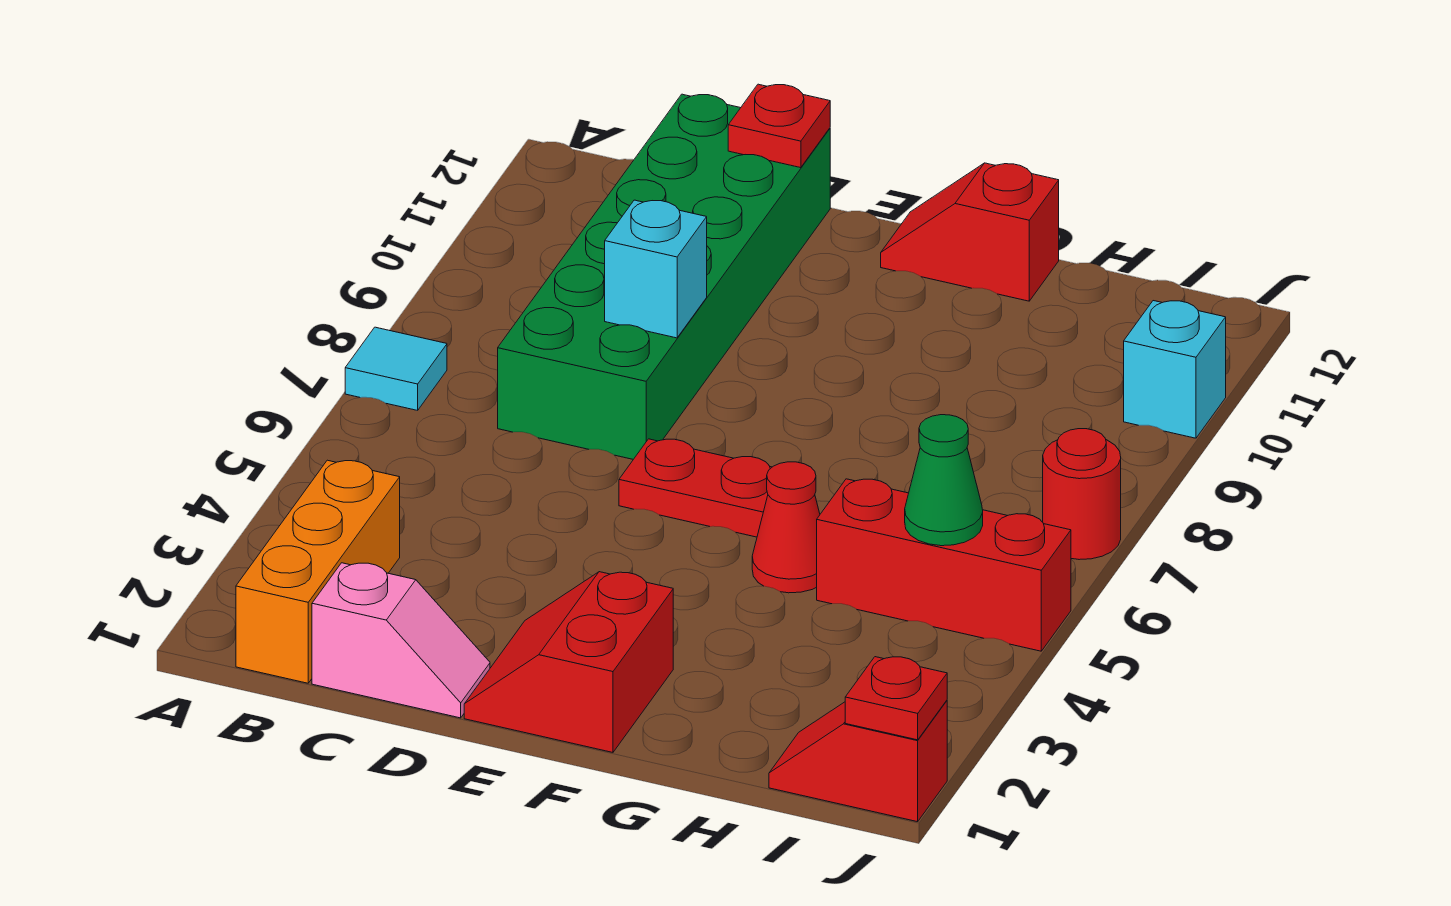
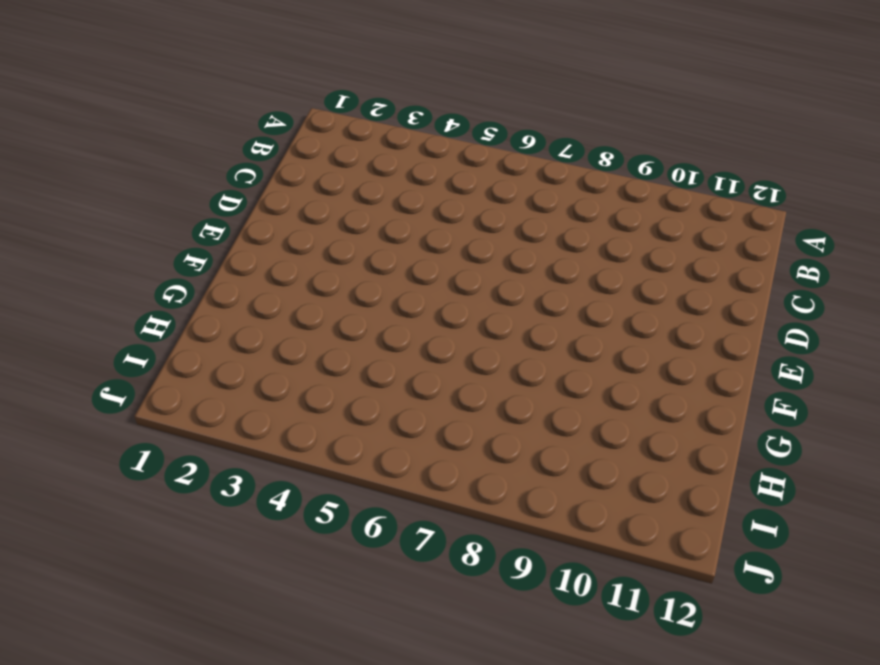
none -> cyan 1x1 tile [345,327,447,410]
none -> orange 1x3 brick [236,460,400,683]
none -> pink 1x2 slope [312,563,490,718]

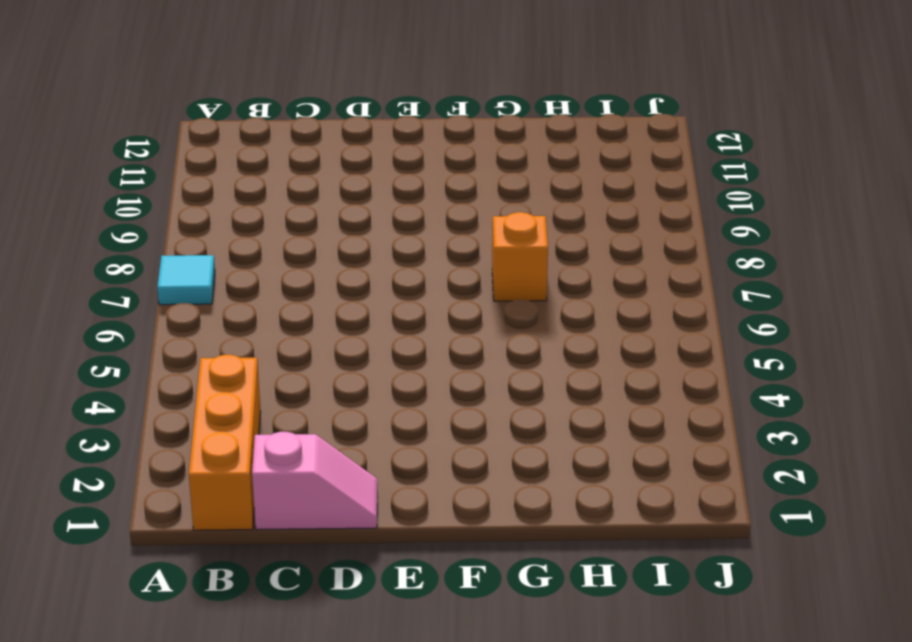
orange 1x1 brick [492,212,548,301] -> none
none -> green 2x6 brick [498,94,830,459]
none -> red 2x2 slope [464,572,673,752]
none -> red 1x2 plate [619,439,772,537]

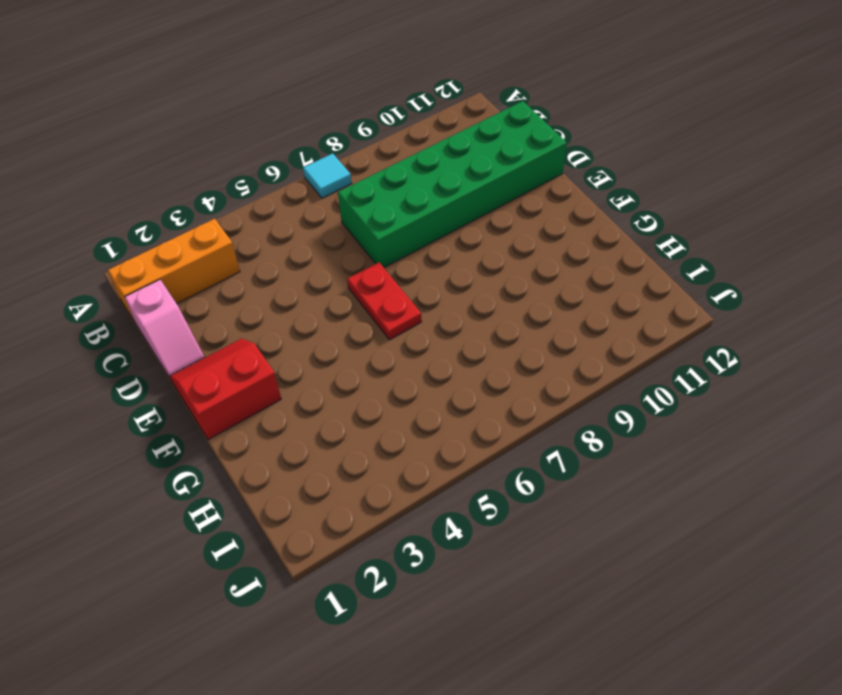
none -> red 1x2 slope [881,163,1059,301]
none -> red 1x1 cone [752,462,820,593]
none -> red 1x3 brick [817,479,1071,651]

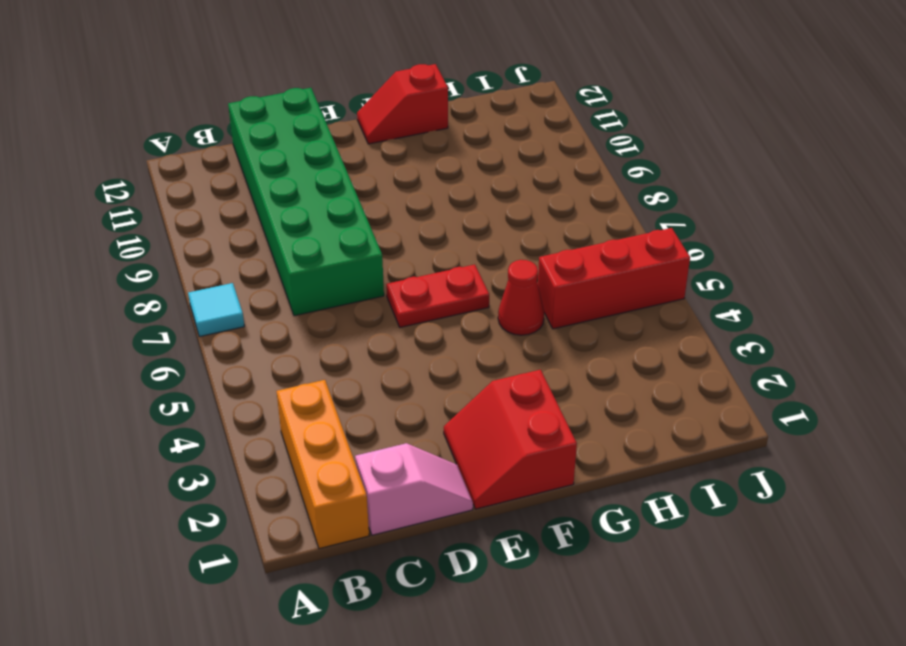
none -> red 1x2 slope [769,701,947,822]
none -> red 1x1 round brick [1043,429,1121,560]
none -> cyan 1x1 brick [1124,301,1226,438]

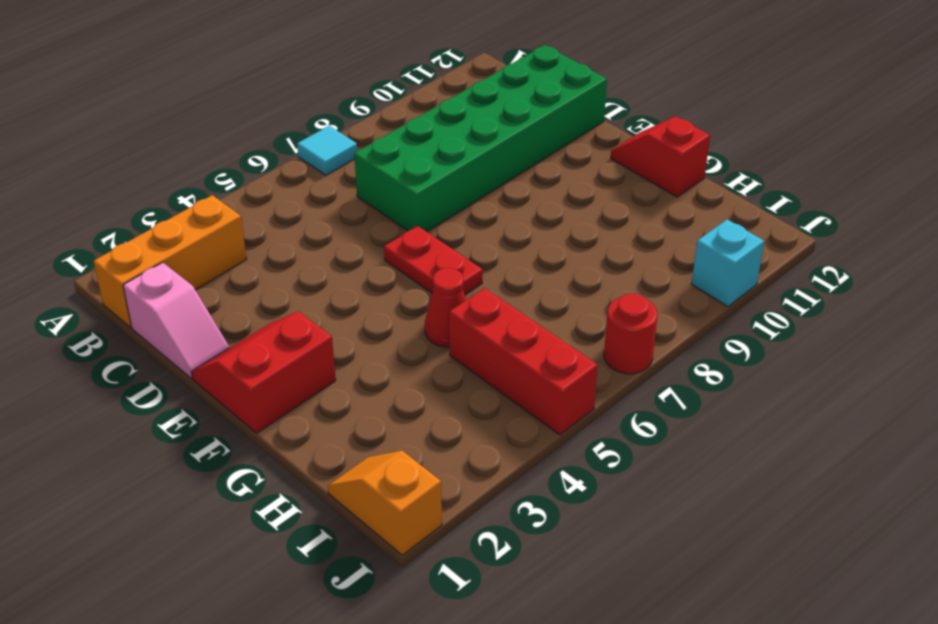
orange 1x2 slope [328,451,442,555] -> red 1x2 slope [769,701,947,822]
none -> cyan 1x1 brick [605,200,707,338]
none -> red 1x1 plate [728,84,830,168]
none -> green 1x1 cone [905,415,983,546]

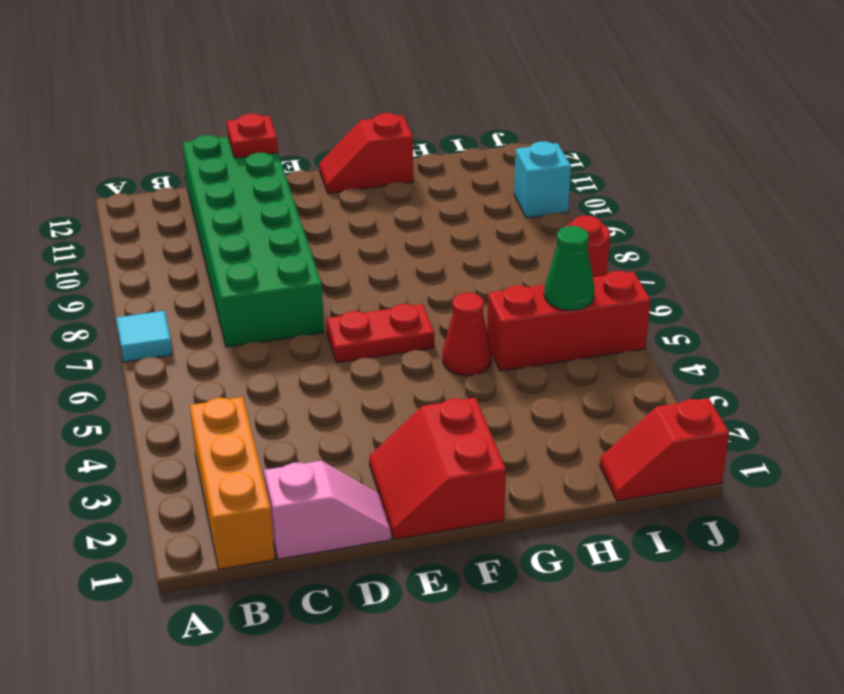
none -> cyan 1x1 brick [605,200,707,338]
none -> red 1x1 plate [845,657,947,740]

